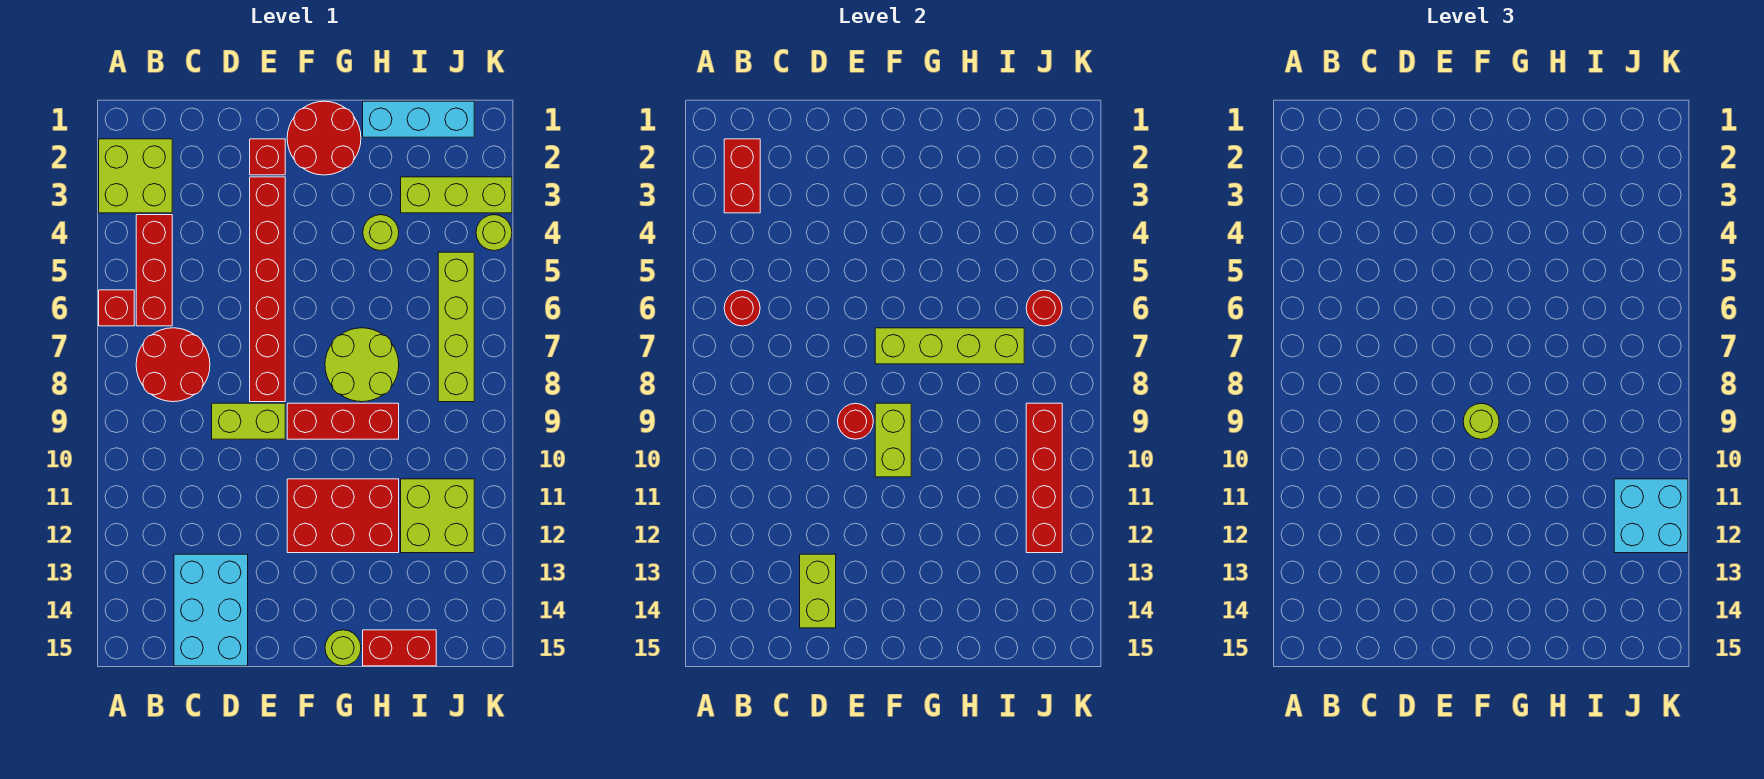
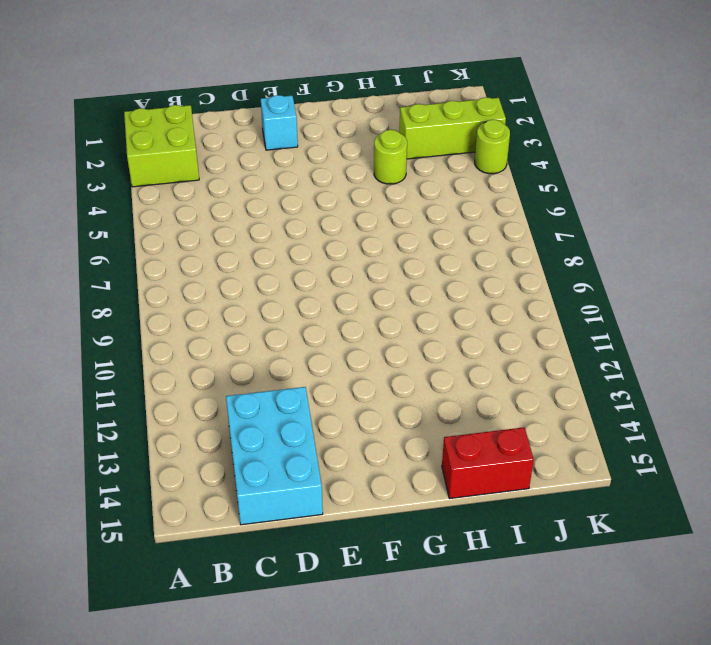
cyan 1x1 brick [261,95,298,150] -> red 1x1 brick [250,139,285,175]
none -> red 1x1 brick [99,290,134,326]
none -> red 1x3 brick [136,215,172,326]
none -> red 2x2 round brick [136,328,210,402]
none -> lime 1x2 brick [212,403,285,439]

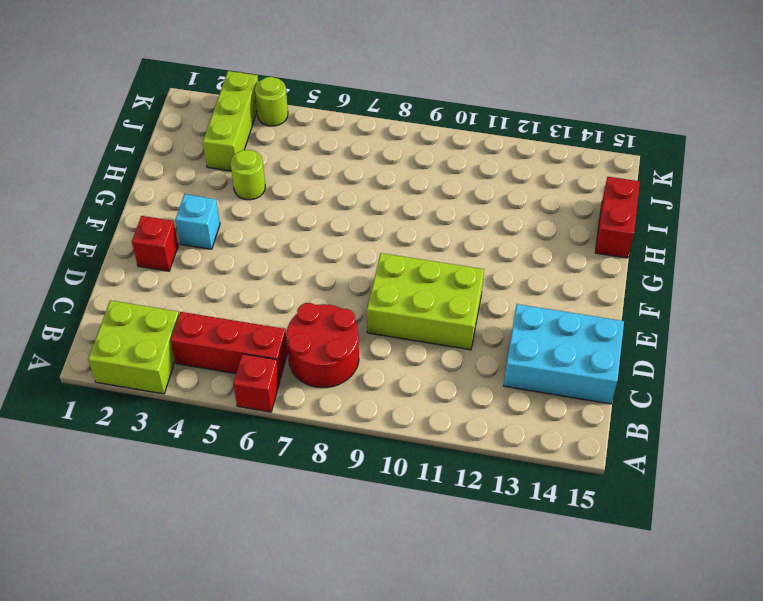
lime 2x3 brick [367,253,484,350] -> lime 1x2 brick [212,403,285,439]
cyan 1x1 brick [175,194,220,249] -> none
none -> red 1x6 brick [250,177,285,402]
none -> red 2x2 round brick [287,101,361,175]
none -> red 1x3 brick [287,403,399,439]
none -> red 2x3 brick [287,479,399,553]

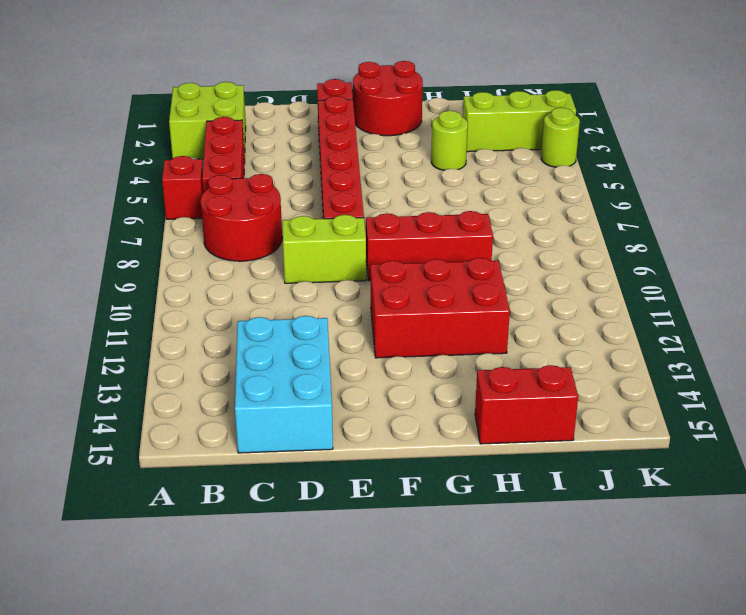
none -> lime 2x2 round brick [325,328,399,402]
none -> lime 1x1 round brick [325,630,361,666]
none -> cyan 1x3 brick [363,101,474,137]
none -> lime 2x2 brick [401,479,474,553]

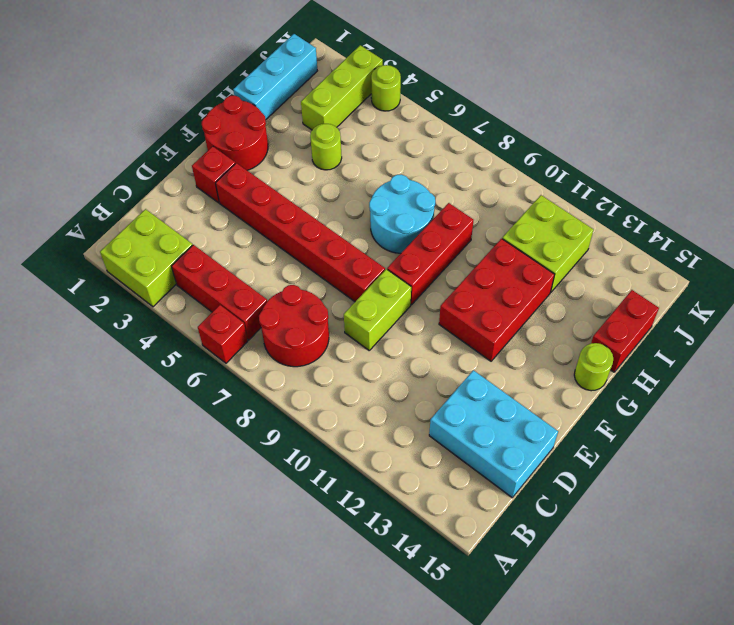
cyan 2x2 round brick [369,174,435,253] -> lime 2x2 round brick [325,328,399,402]
none -> lime 1x4 brick [438,252,474,402]
none -> red 1x2 brick [724,139,760,213]
none -> red 1x1 round brick [724,290,760,326]
none -> lime 1x2 brick [800,554,836,628]

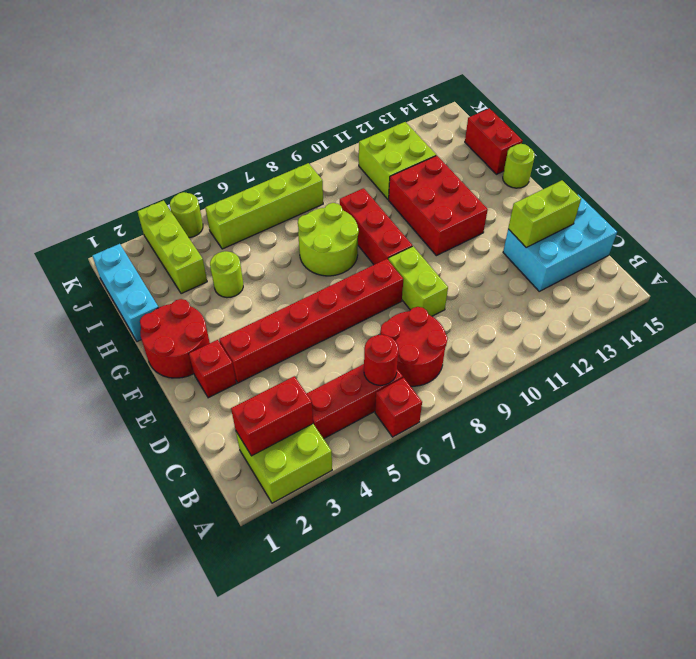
none -> red 1x1 round brick [838,403,873,439]
none -> lime 1x4 brick [875,328,1024,364]
none -> lime 1x2 brick [875,403,911,477]
none -> red 1x1 round brick [1026,290,1062,326]

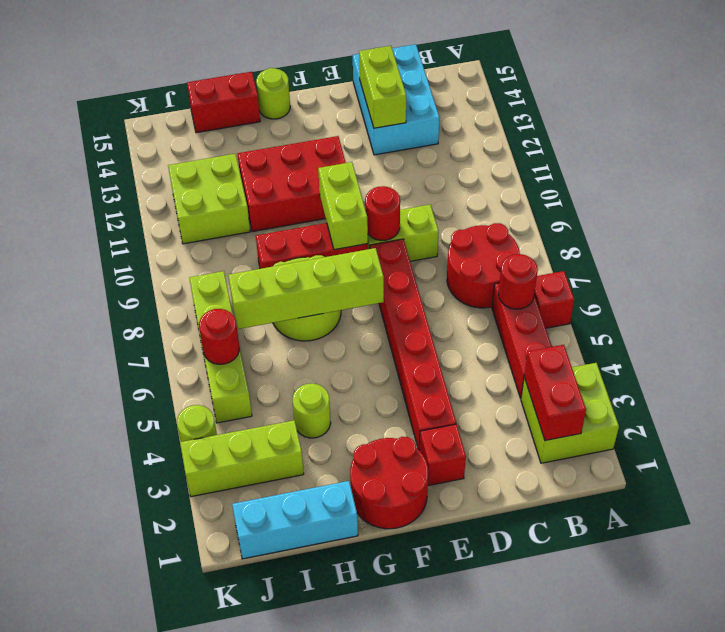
none -> red 1x4 brick [1026,403,1062,553]
none -> lime 1x1 round brick [1463,403,1499,439]
none -> cyan 2x2 brick [1614,479,1688,553]

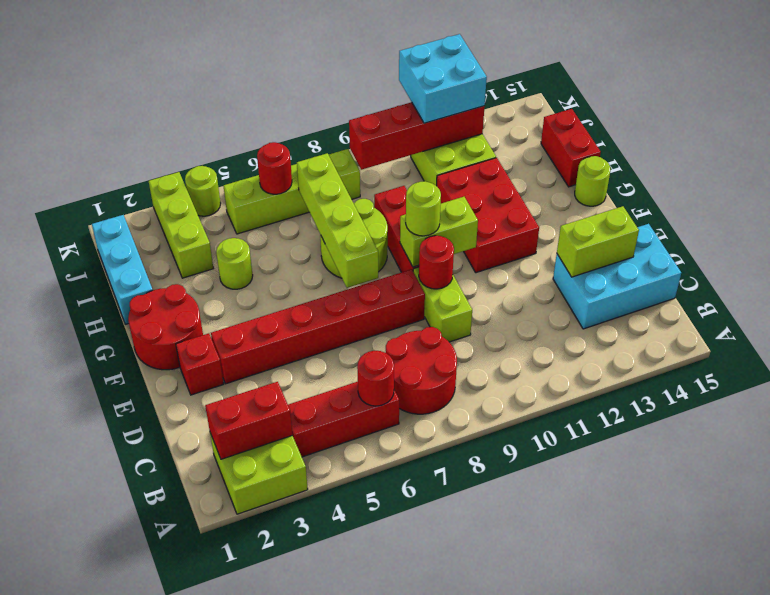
none -> red 1x1 brick [99,290,134,326]

